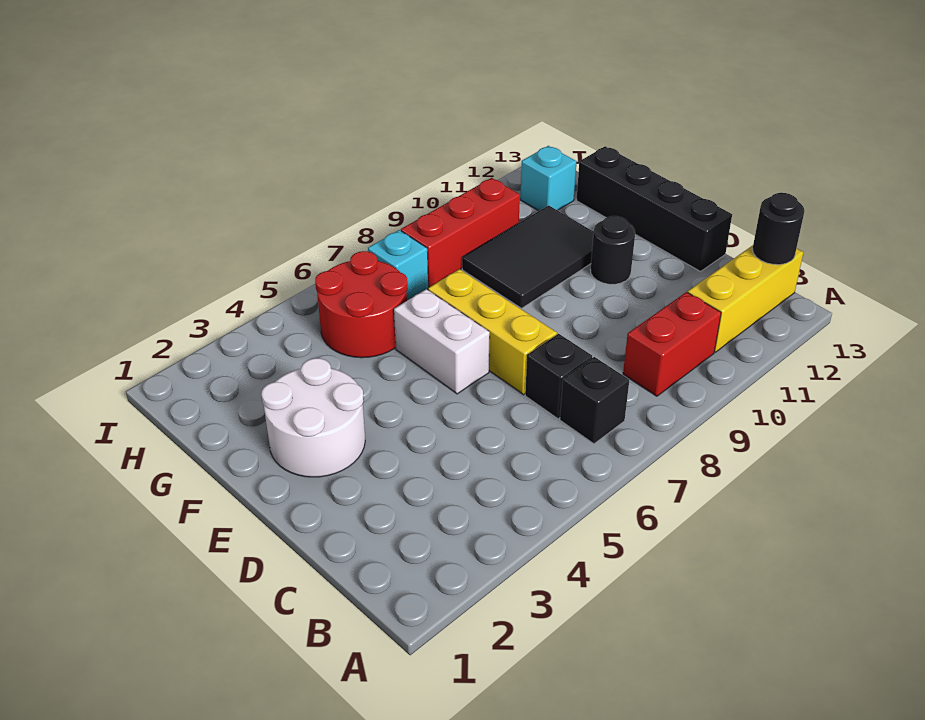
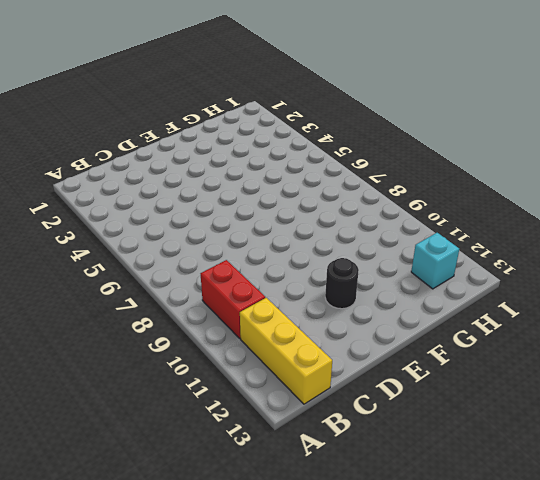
none -> black 1x1 brick [560,357,629,444]
none -> black 1x1 brick [525,334,592,419]
none -> yellow 1x3 brick [428,269,557,395]

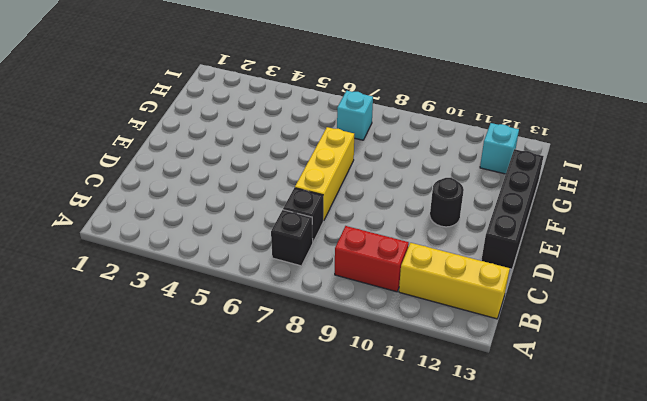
none -> white 2x2 round brick [261,358,365,477]
none -> white 1x2 brick [394,289,490,394]
none -> black 2x3 tile [462,205,594,308]

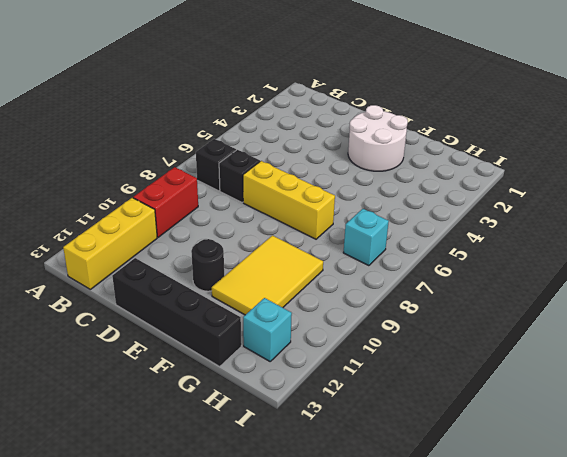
yellow 2x3 tile [212,235,323,315] -> black 2x3 tile [462,205,594,308]
none -> white 1x2 brick [394,289,490,394]
none -> red 2x2 round brick [315,251,408,358]
none -> red 1x3 brick [401,178,520,287]

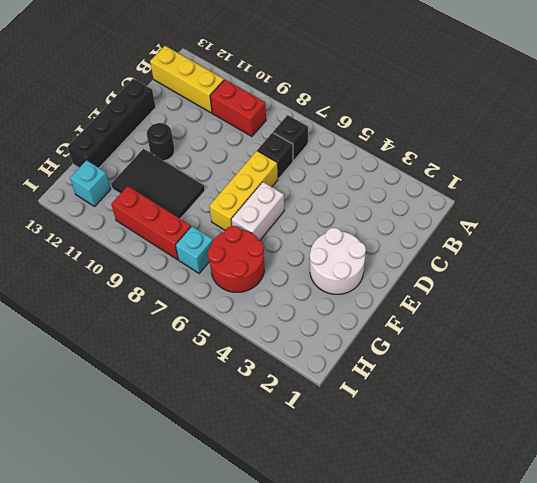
none -> black 1x1 round brick [752,193,805,265]

